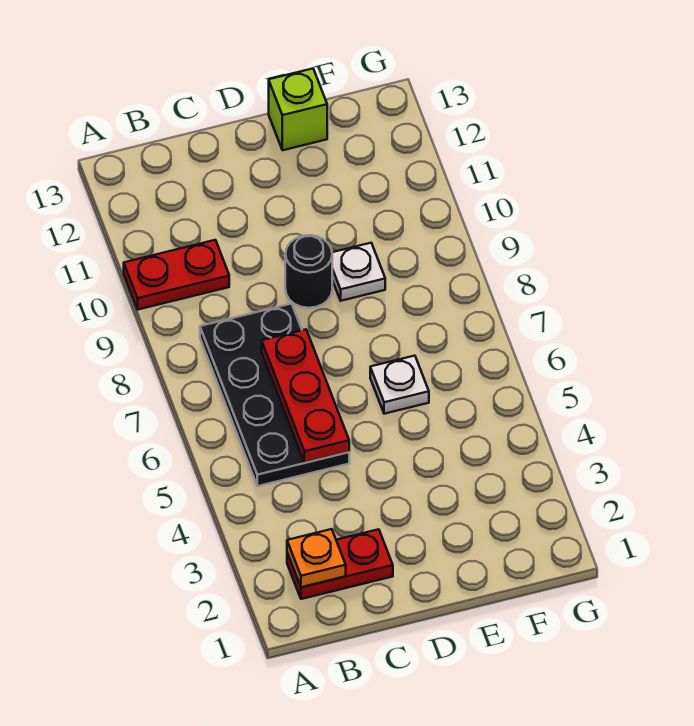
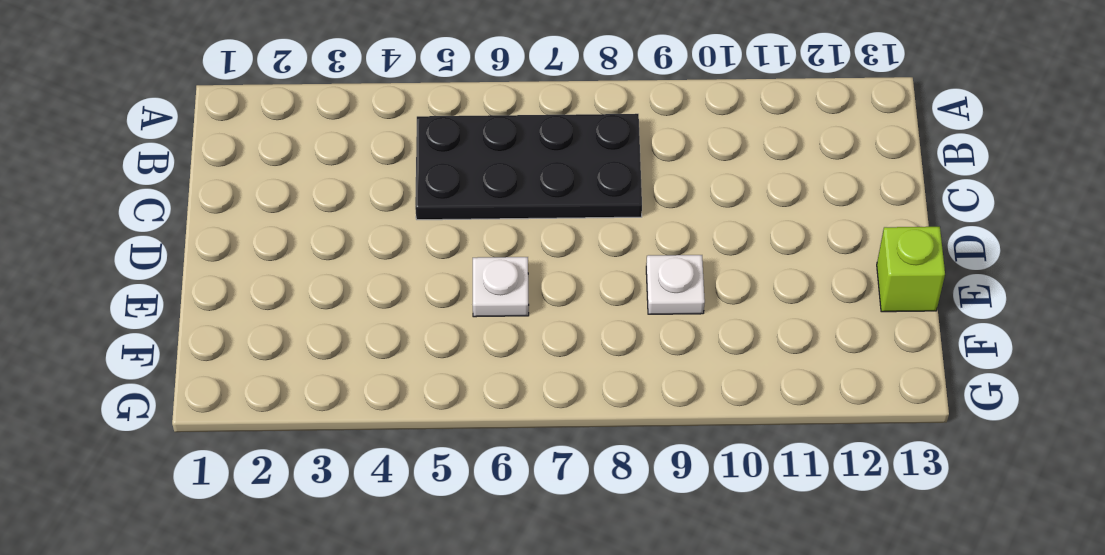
none -> red 1x2 plate [124,240,229,310]
none -> red 1x2 plate [287,529,393,599]

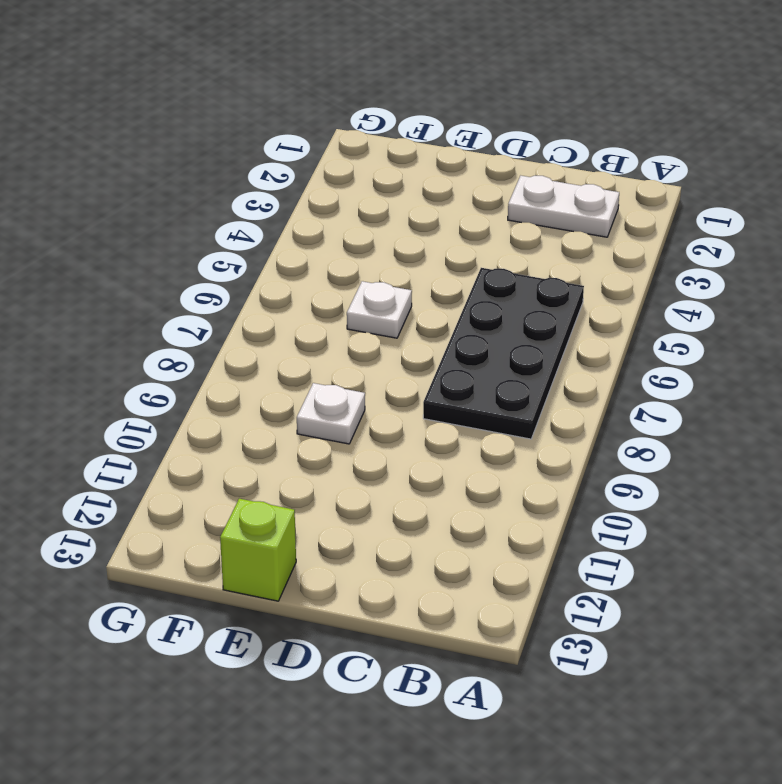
white 1x2 plate [508,176,619,237] -> red 1x2 plate [287,529,393,599]
none -> red 1x2 plate [124,240,229,310]
none -> black 1x1 round brick [285,235,332,308]

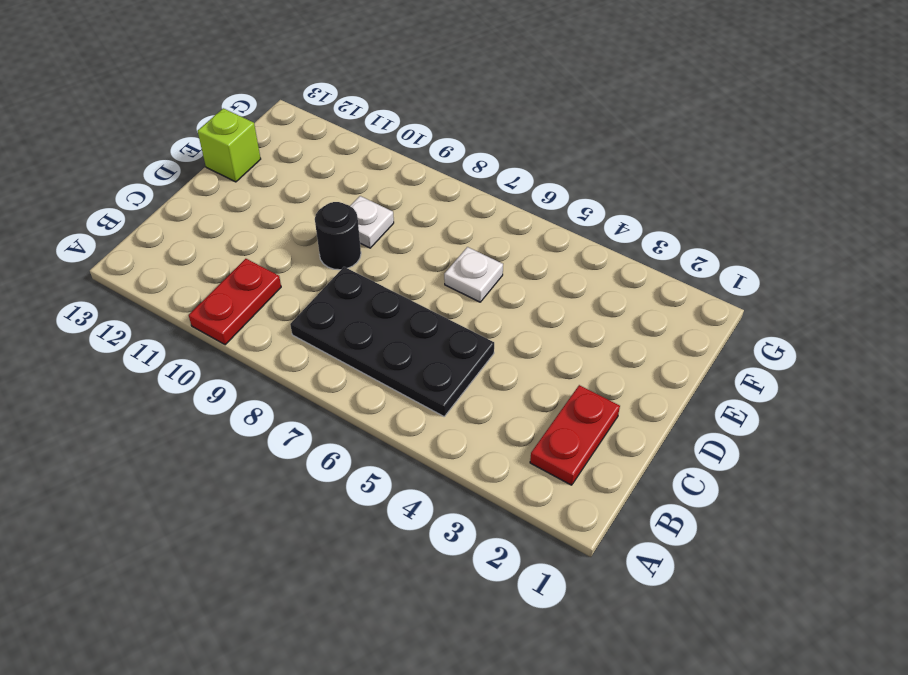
none -> orange 1x1 plate [287,529,346,587]
none -> red 1x3 plate [262,329,349,463]

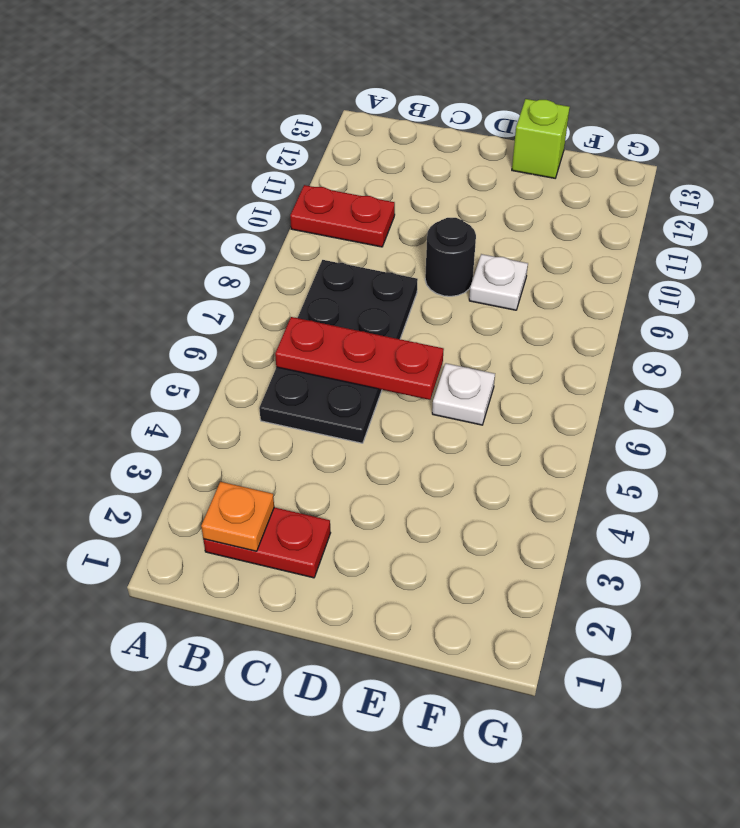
red 1x3 plate [275,317,444,400] -> red 1x3 plate turned to [262,329,349,463]

